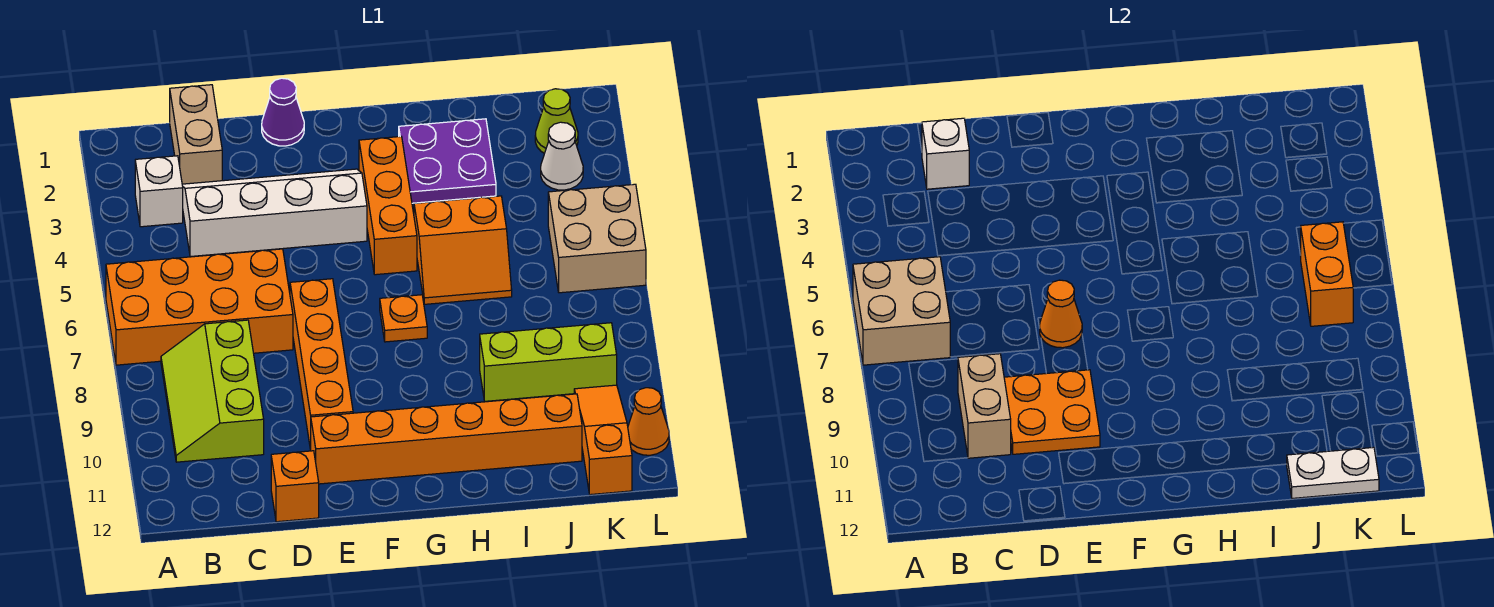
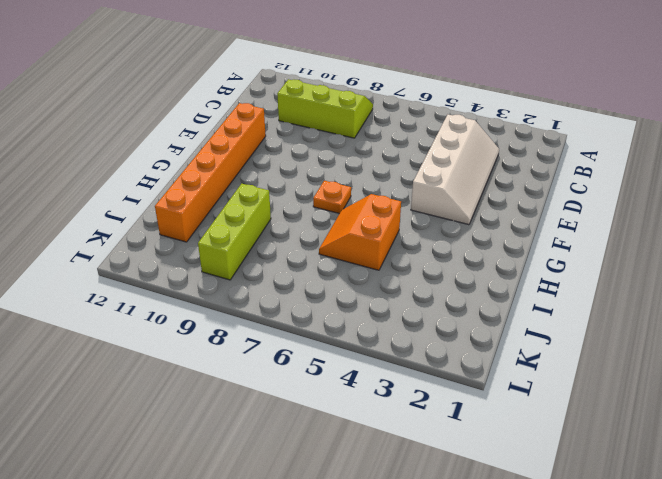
none -> orange 2x4 brick [106,249,293,365]
none -> white 1x1 brick [135,156,183,227]
none -> tan 1x2 brick [170,85,222,184]

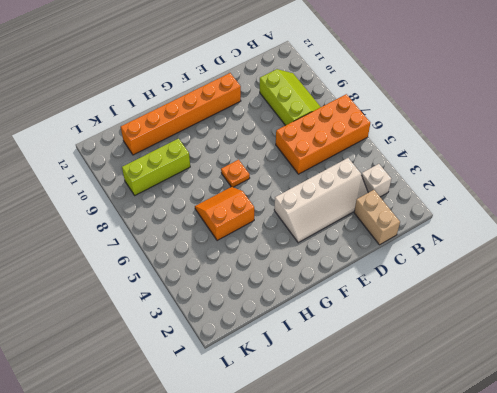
none -> orange 1x1 brick [271,451,319,522]
none -> purple 1x1 cone [262,78,304,146]
none -> orange 1x4 brick [290,279,353,450]

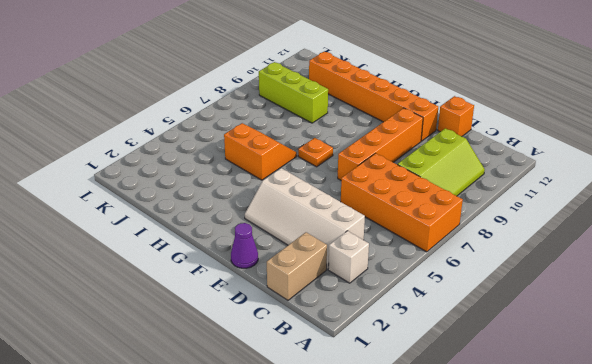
none -> orange 1x3 brick [359,136,417,275]
none -> purple 2x2 plate [399,119,496,203]
none -> lime 1x1 cone [535,89,578,153]

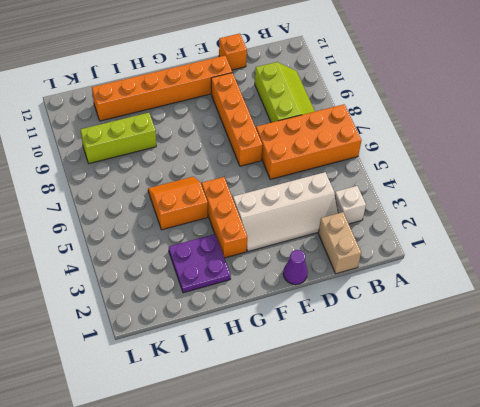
none -> orange 1x1 plate [380,295,427,342]
none -> lime 1x1 cone [535,89,578,153]
none -> white 1x1 cone [541,122,583,190]

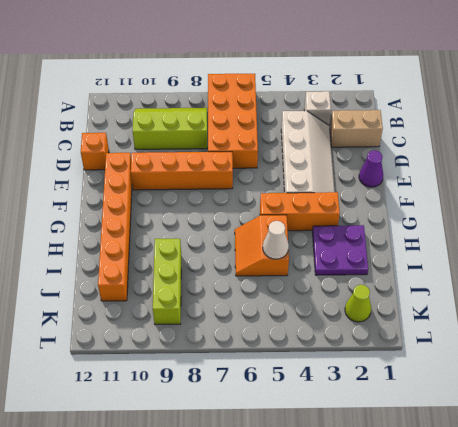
white 1x1 cone [263,221,289,259] -> white 1x1 cone moved to [541,122,583,190]
none -> orange 1x1 plate [380,295,427,342]
none -> tan 2x2 brick [548,184,646,293]
none -> orange 1x3 slope [574,385,632,495]

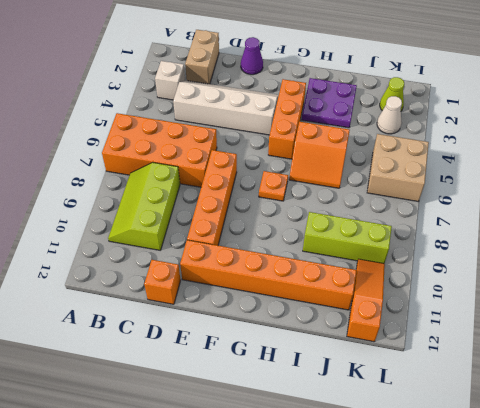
none -> orange 1x1 cone [628,388,669,455]
none -> tan 2x2 brick [853,257,950,365]
none -> white 1x1 brick [922,118,969,189]

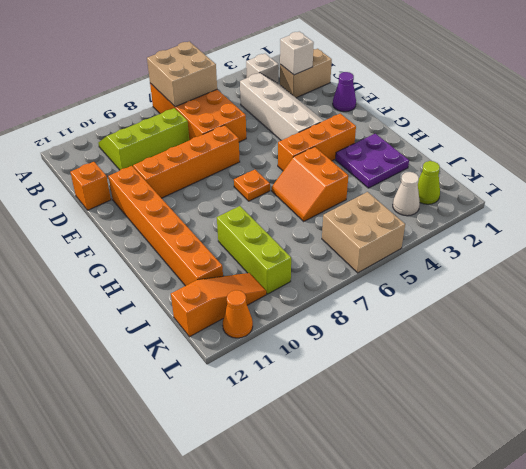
none -> tan 1x2 brick [958,354,1011,458]
none -> orange 2x2 plate [1004,370,1100,454]
none -> orange 1x1 cone [1040,280,1082,348]

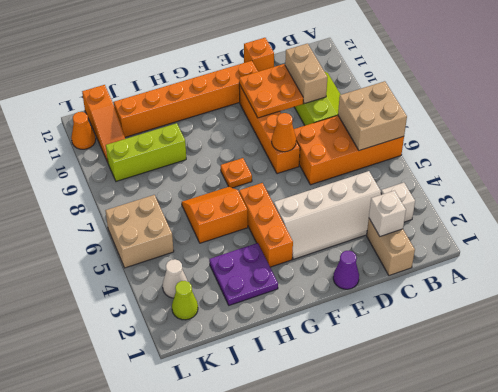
none -> white 1x2 plate [1287,447,1379,498]
none -> orange 1x2 brick [1301,222,1353,326]

